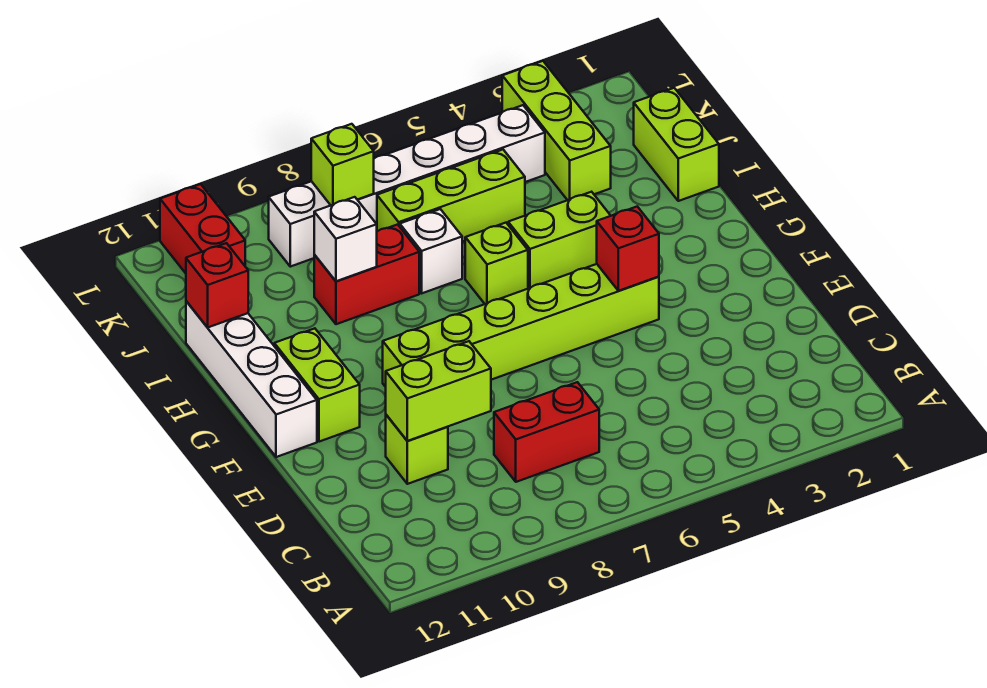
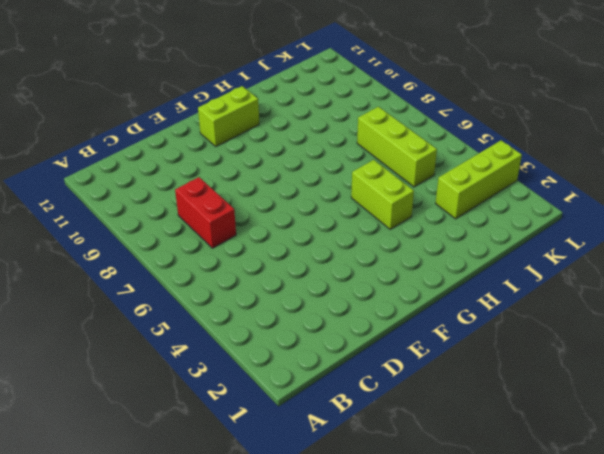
none -> lime 1x1 brick [386,415,448,484]
none -> lime 1x6 brick [383,264,659,387]
none -> white 1x4 brick [186,301,317,457]

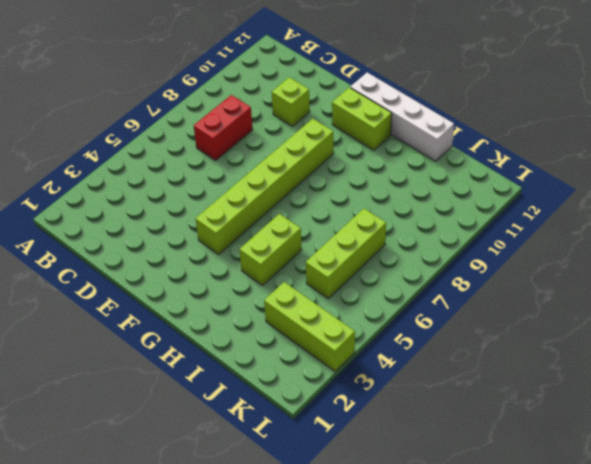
none -> lime 1x1 brick [465,223,528,304]
none -> lime 1x2 brick [634,88,719,201]
none -> white 1x1 brick [400,209,462,293]

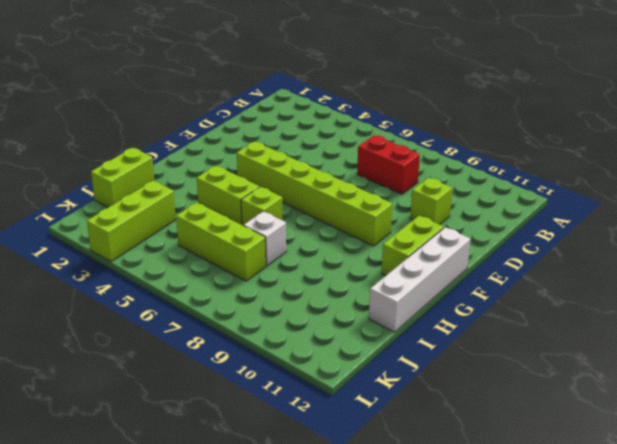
none -> red 1x2 brick [314,225,419,324]
none -> white 1x6 brick [269,105,545,267]
none -> red 1x2 brick [160,184,245,273]

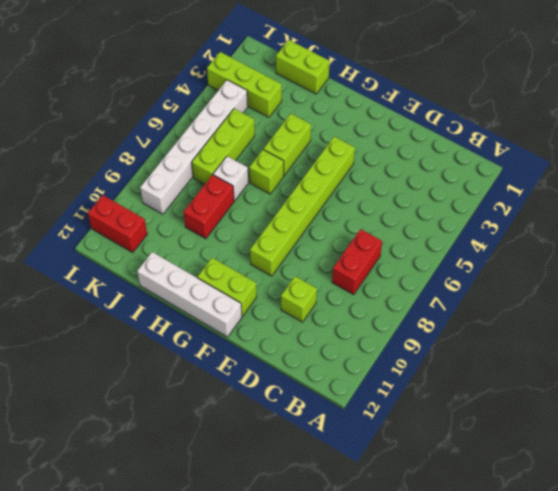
none -> lime 1x2 brick [386,341,491,441]
none -> red 1x1 brick [597,207,659,291]
none -> white 1x1 brick [314,197,377,281]

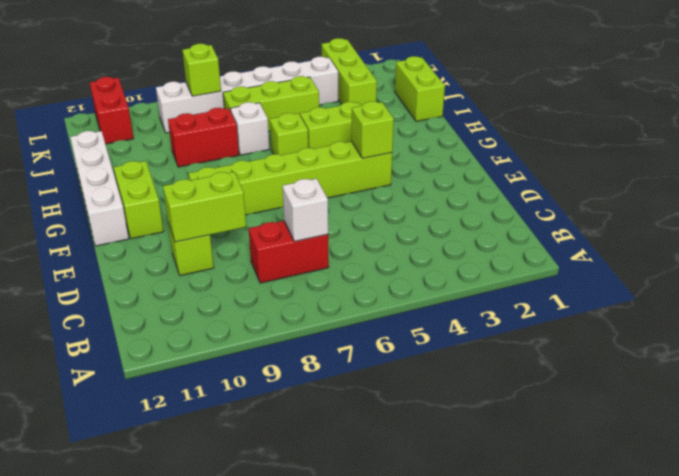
white 1x1 brick [283,179,328,242] -> white 1x1 brick moved to [314,197,377,281]
lime 1x1 brick [352,101,394,158] -> red 1x1 brick [597,207,659,291]
none -> red 1x1 brick [186,243,248,327]

